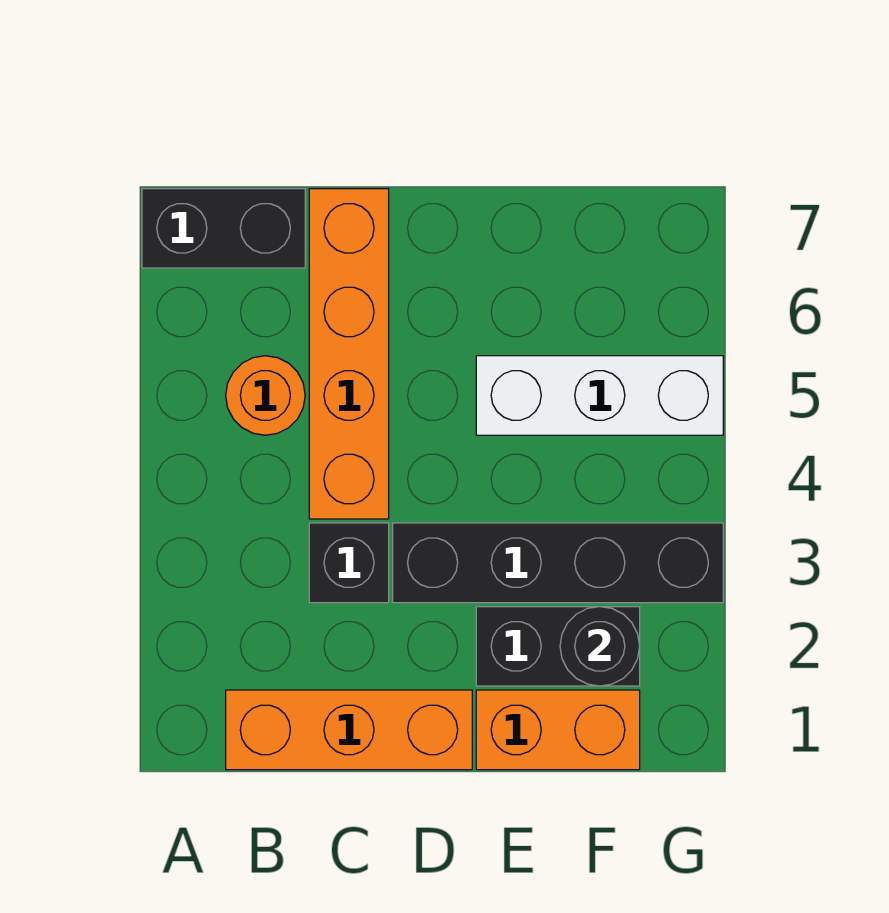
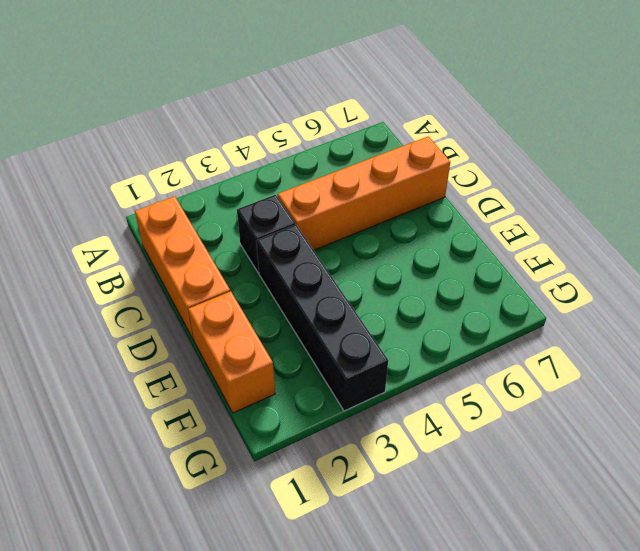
none -> black 1x2 brick [142,189,305,268]
none -> orange 1x1 round brick [226,356,305,435]

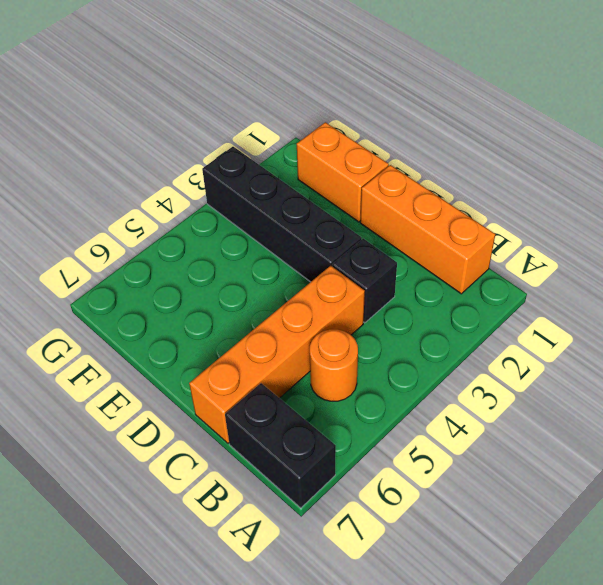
none -> black 1x2 brick [476,607,640,686]
none -> white 1x3 brick [476,356,723,435]

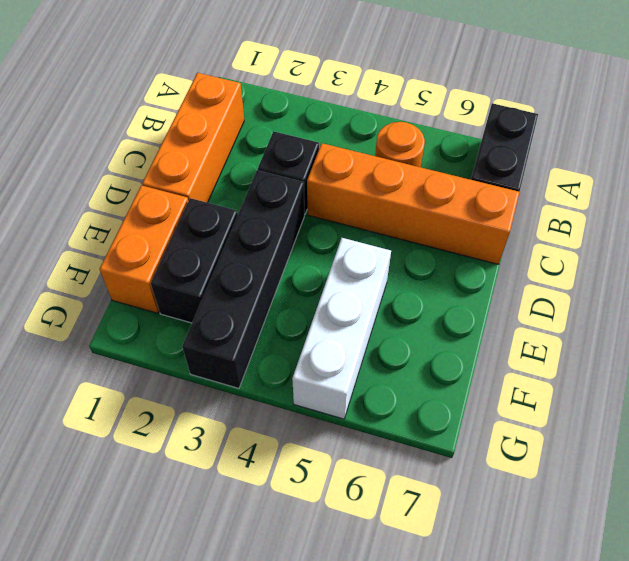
none -> black 1x1 round brick [560,607,640,686]

